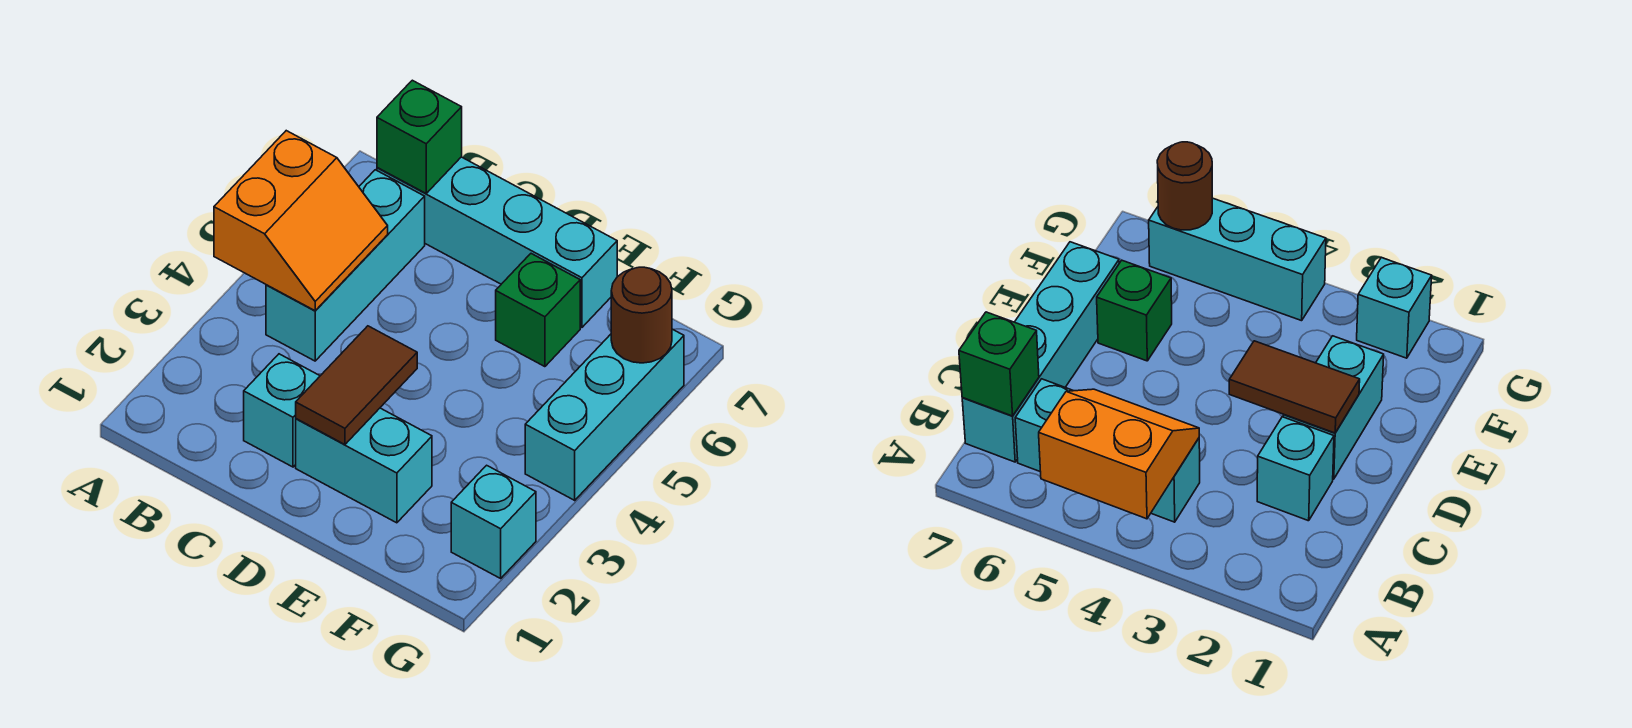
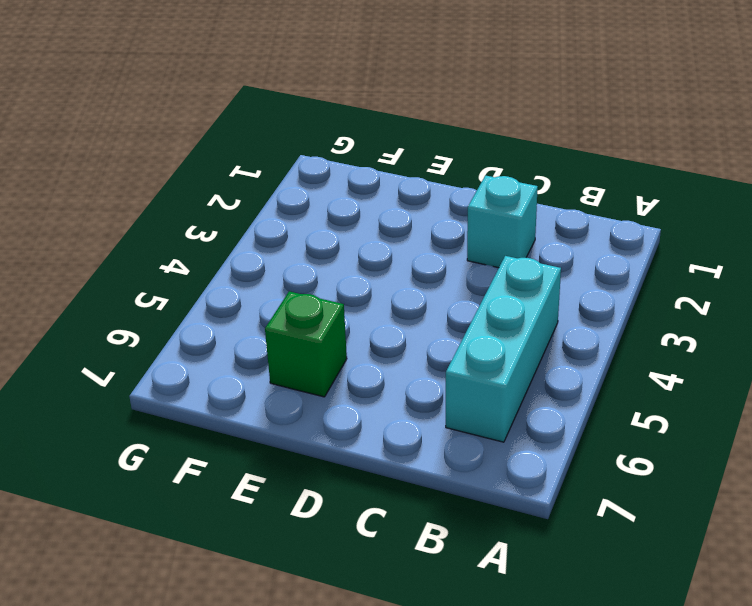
none -> cyan 1x4 brick [377,157,617,327]
none -> cyan 1x2 brick [296,408,432,523]

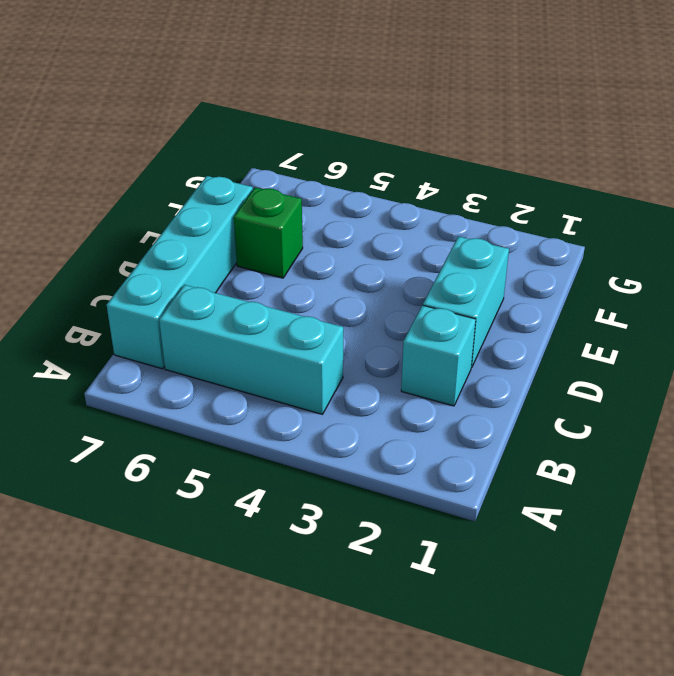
none -> cyan 1x1 brick [451,465,536,578]
none -> cyan 1x3 brick [525,329,684,500]

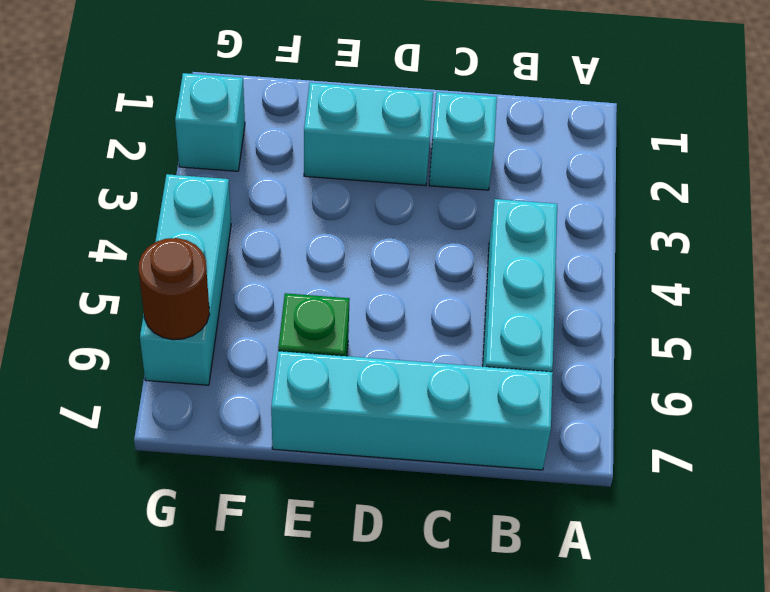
none -> orange 2x2 slope [214,131,388,311]
none -> green 1x1 brick [377,80,462,193]

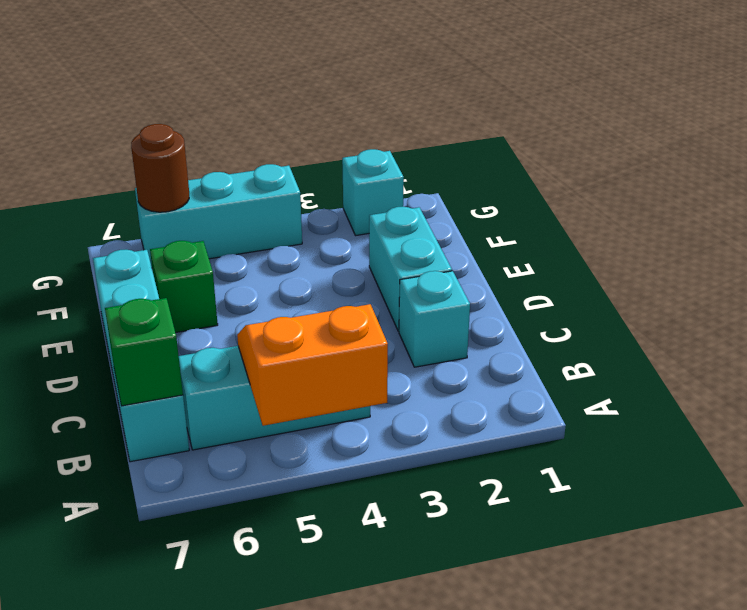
none -> brown 1x2 tile [296,326,417,445]

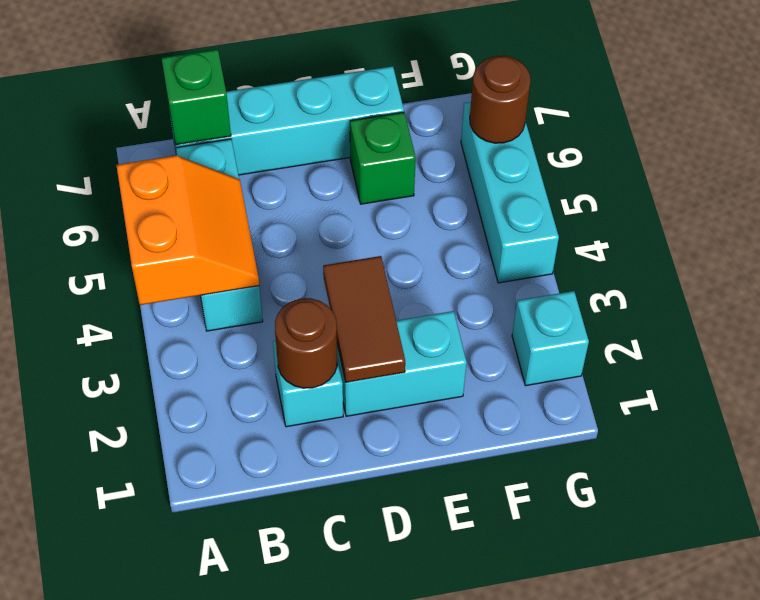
brown 1x1 round brick [275,298,337,388] -> none

